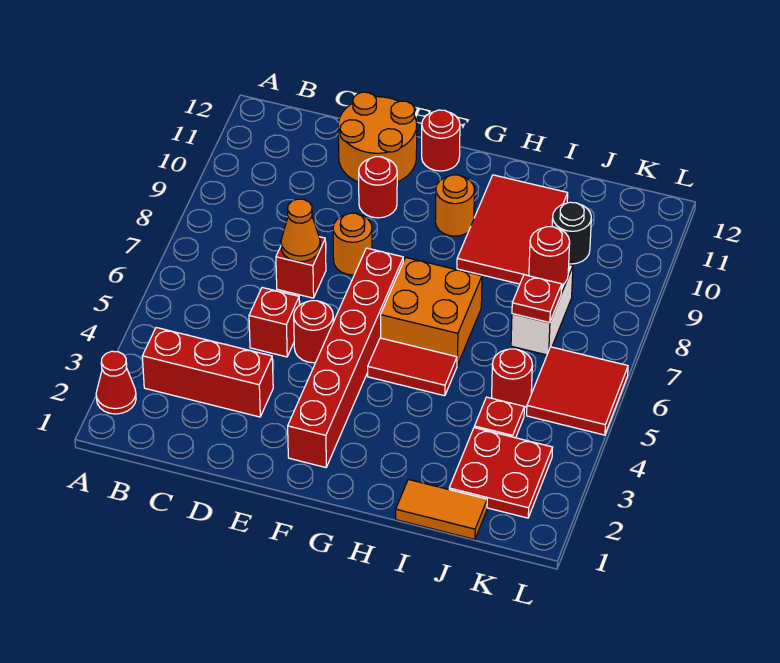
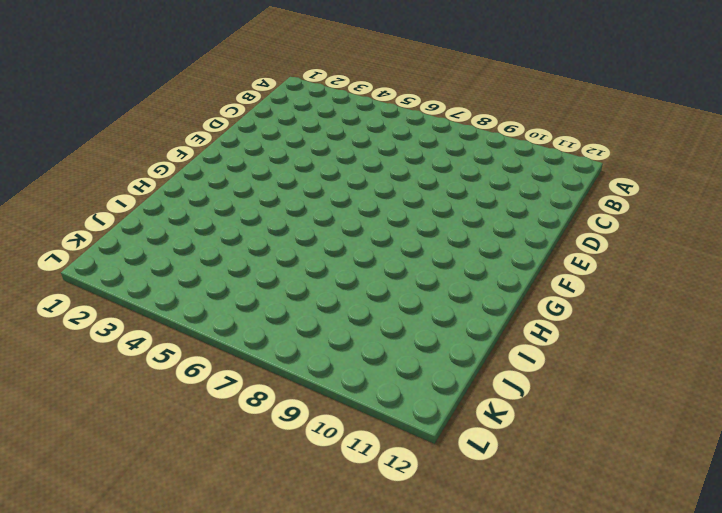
none -> red 1x1 cone [96,351,136,414]
none -> red 1x3 brick [142,328,273,417]
none -> red 1x1 brick [249,288,299,357]

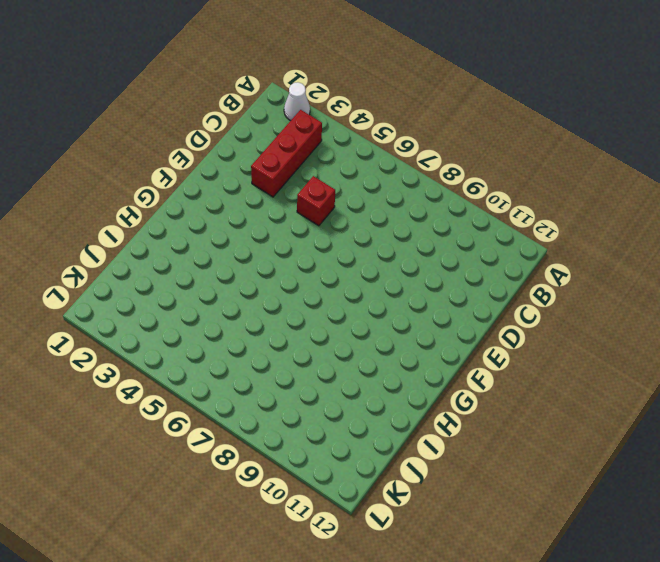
white 1x1 cone [284,82,310,120] -> red 1x1 cone [96,351,136,414]
none -> red 1x1 brick [276,237,326,298]
none -> orange 2x2 round brick [338,92,417,182]
none -> red 1x1 round brick [294,301,333,363]

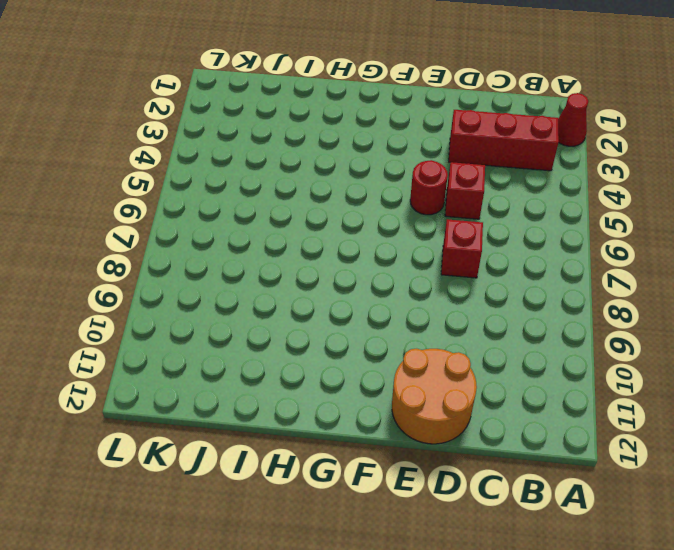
none -> orange 1x1 round brick [333,213,372,275]
none -> red 1x1 round brick [359,157,397,218]
none -> red 1x6 brick [288,248,403,467]

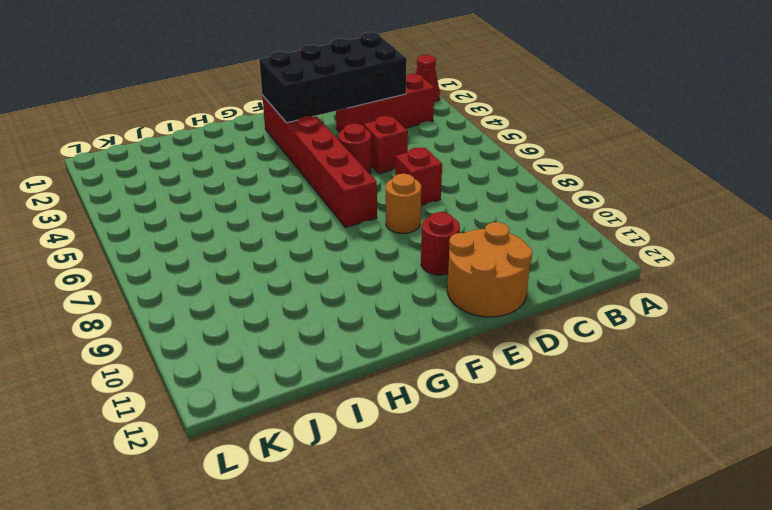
black 2x4 brick [259,32,407,123] -> none
none -> red 1x1 round brick [422,110,460,171]
none -> red 1x2 tile [368,338,457,396]
none -> orange 2x2 brick [381,257,482,365]

